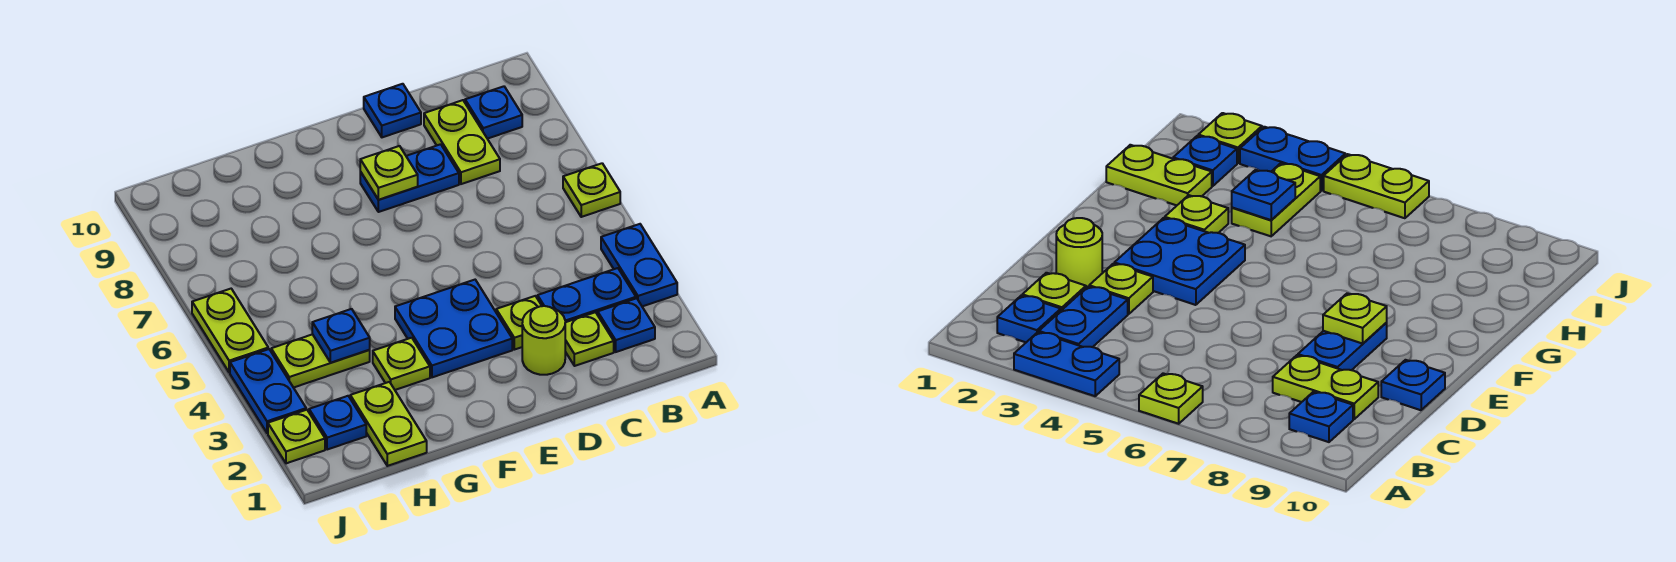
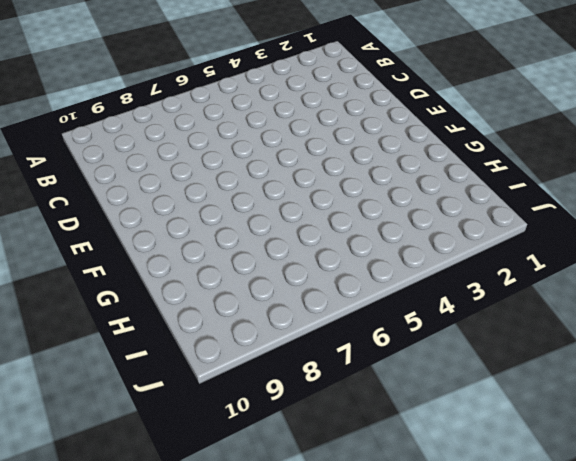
none -> blue 1x2 plate [601,224,677,307]
none -> lime 1x1 plate [563,163,620,217]
none -> blue 1x1 plate [598,298,655,352]

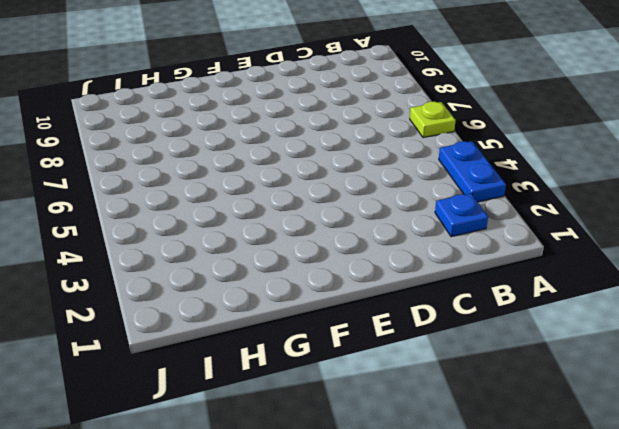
none -> blue 1x2 plate [538,268,636,322]
none -> blue 1x1 plate [465,86,522,139]
none -> lime 1x1 plate [565,312,614,366]

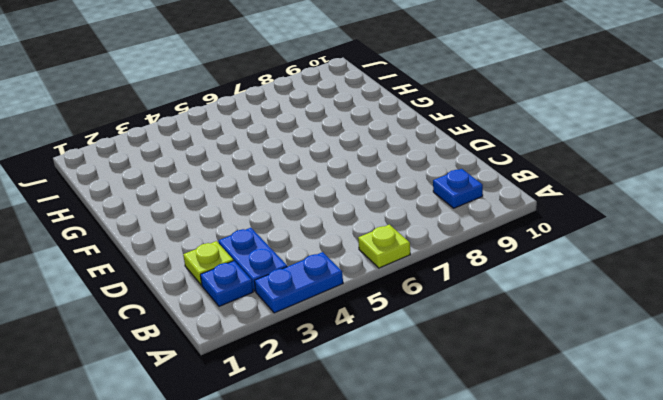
none -> lime 1x2 plate [424,100,500,184]
none -> lime 1x1 round brick [522,306,565,375]
none -> lime 1x1 plate [496,296,542,350]

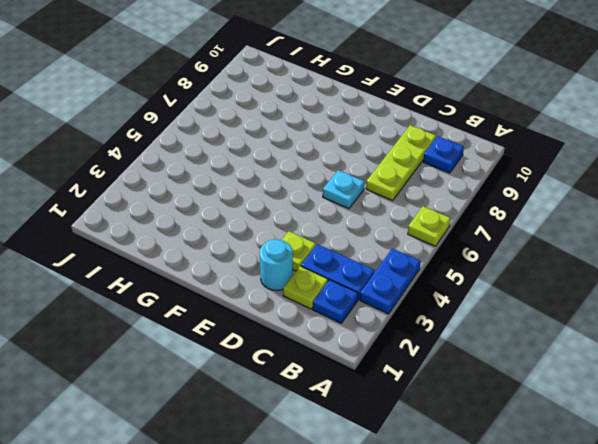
lime 1x3 plate [366,125,436,201] -> lime 1x2 plate [424,100,500,184]
cyan 1x1 round brick [260,239,293,291] -> lime 1x1 round brick [522,306,565,375]
cyan 1x1 plate [323,170,364,208] -> none
none -> blue 1x2 plate [360,144,459,212]
none -> blue 1x1 plate [364,84,421,137]
none -> blue 2x2 plate [395,280,512,377]

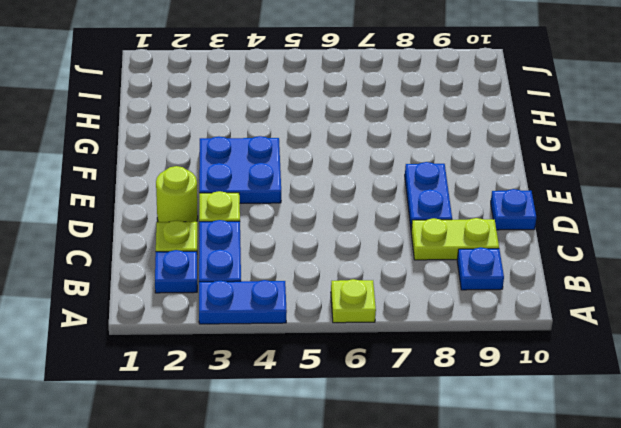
none -> lime 1x1 plate [373,338,430,390]
none -> lime 1x2 plate [350,382,427,466]
none -> lime 1x2 plate [271,334,370,388]

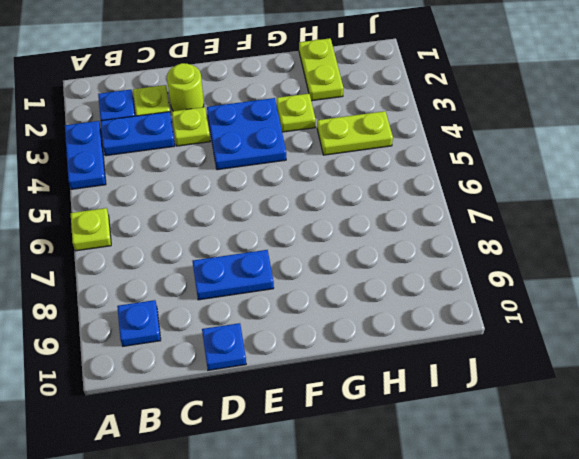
none -> lime 1x2 plate [424,100,500,184]
none -> blue 1x1 plate [309,396,366,450]
none -> lime 1x1 plate [268,410,325,463]

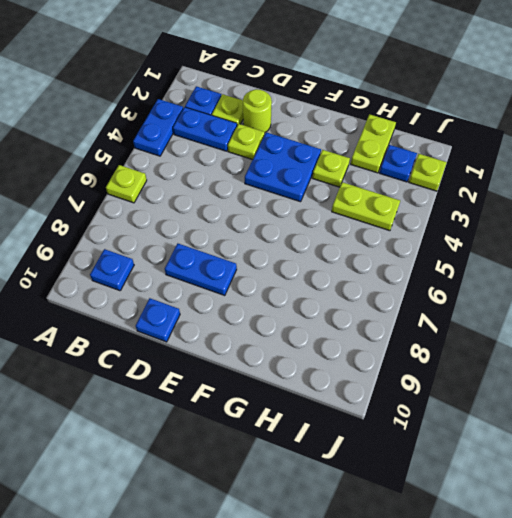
none -> lime 1x2 plate [424,100,500,184]
none -> blue 1x2 plate [230,349,306,433]
none -> lime 1x2 plate [192,289,268,373]

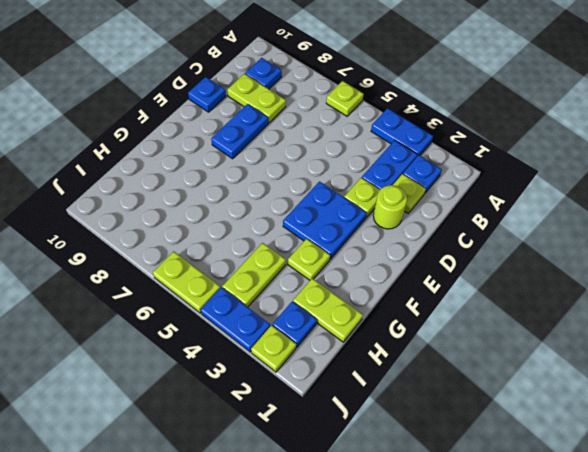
none -> lime 1x1 plate [360,146,418,200]
none -> blue 1x1 plate [312,309,370,363]

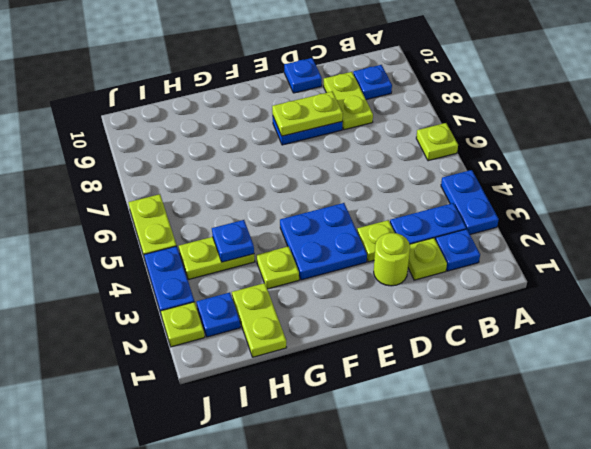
lime 1x2 plate [272,92,343,136] -> lime 1x1 plate [360,146,418,200]

